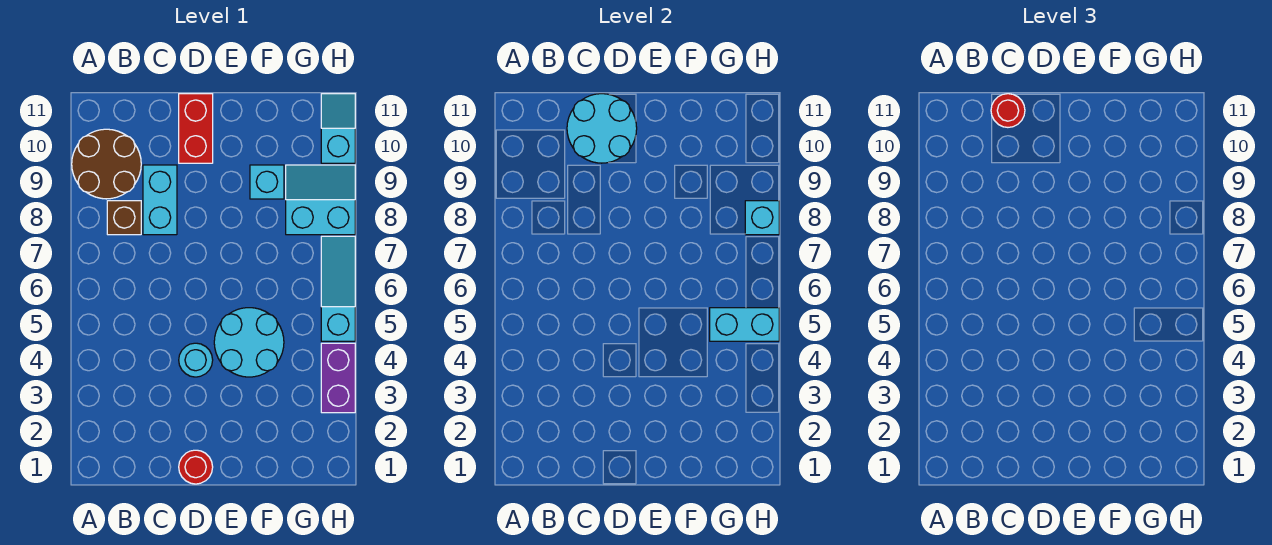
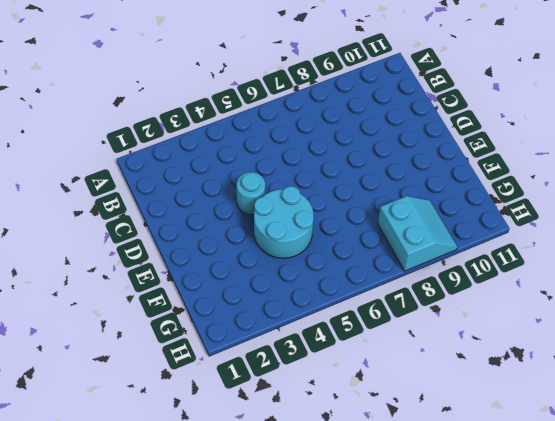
none -> brown 2x2 round brick [72,129,141,199]
none -> brown 1x1 brick [107,201,141,235]
none -> cyan 1x2 brick [143,165,177,235]

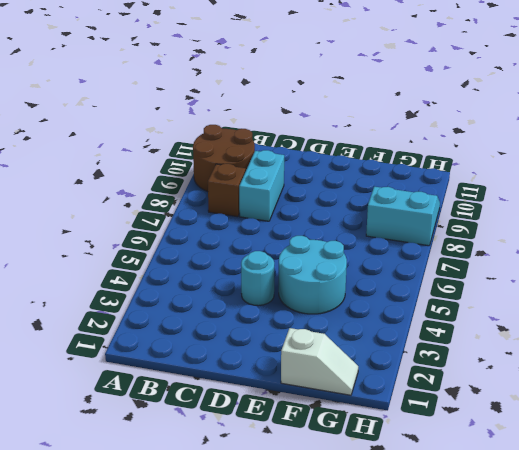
white 1x2 slope [281,328,358,395] -> none
none -> red 1x1 round brick [179,450,213,484]
none -> red 1x2 brick [179,94,213,163]
none -> cyan 1x1 brick [250,165,284,199]

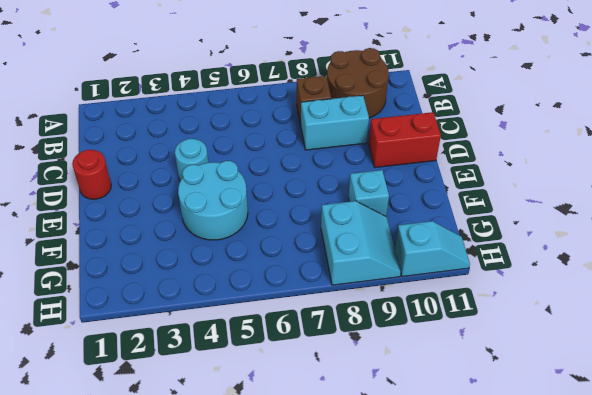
none -> purple 1x2 brick [321,343,355,413]
none -> cyan 1x3 slope [321,236,355,341]
none -> cyan 2x2 round brick [567,94,637,163]

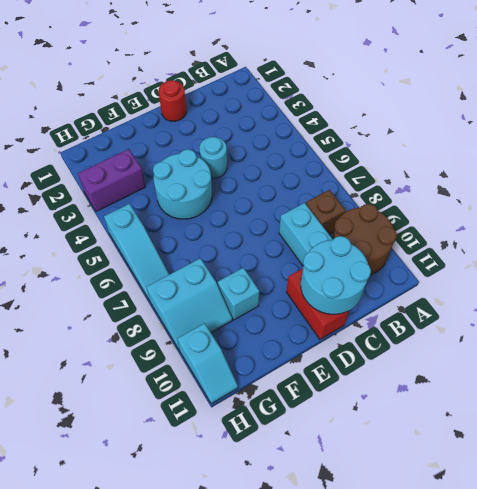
purple 1x2 brick [78,149,145,211] -> purple 1x2 brick turned to [321,343,355,413]
none -> cyan 1x2 brick [710,308,779,341]
none -> cyan 1x1 brick [745,201,779,235]
none -> red 1x1 round brick [991,94,1025,127]

